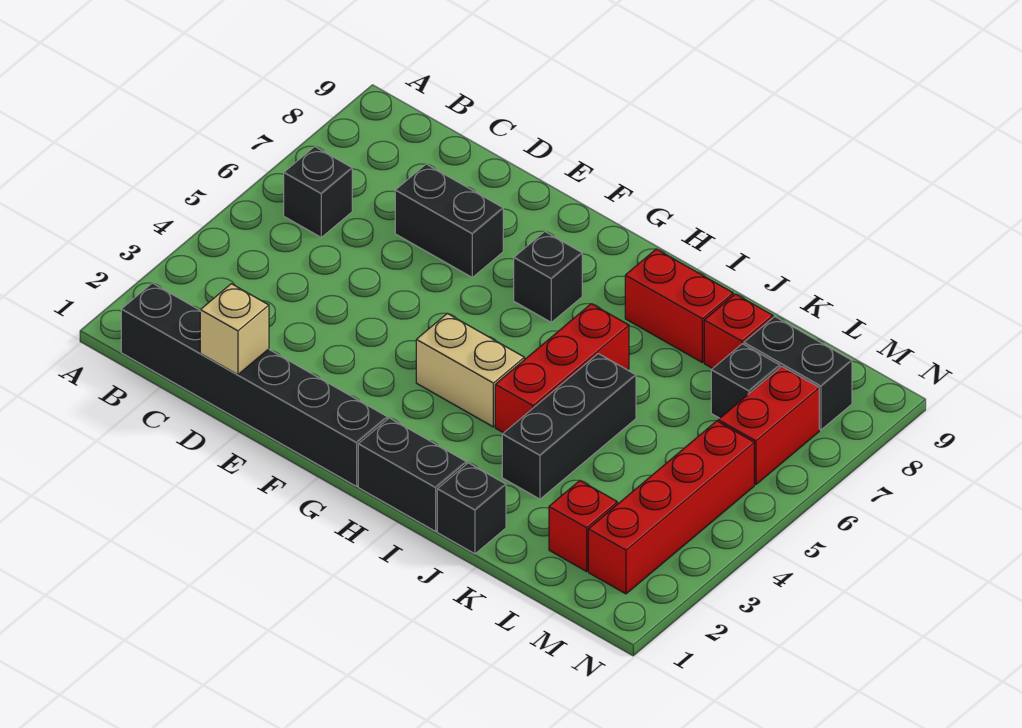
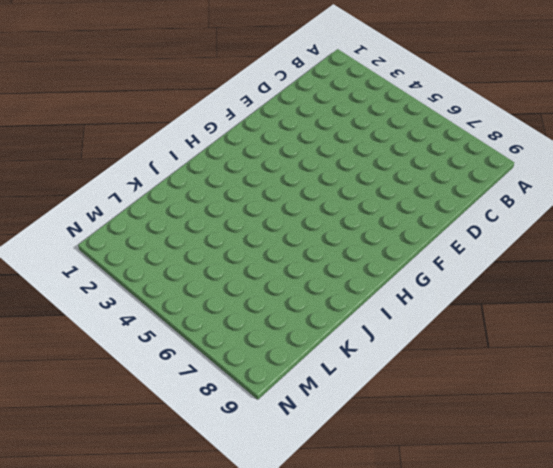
none -> black 1x6 brick [121,283,387,486]
none -> black 1x1 brick [284,147,352,237]
none -> black 1x2 brick [395,164,503,277]

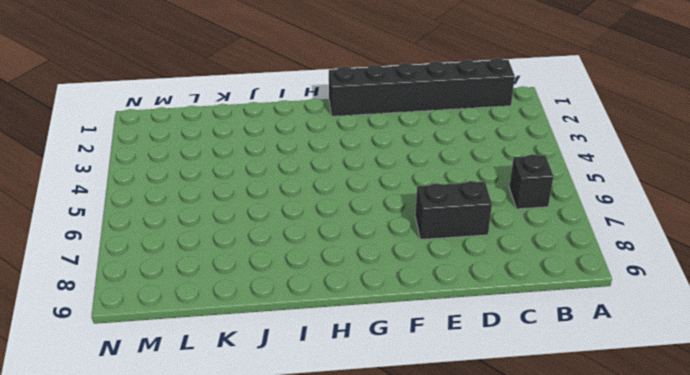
none -> tan 1x2 brick [416,313,524,427]
none -> black 1x1 brick [514,232,582,322]
none -> black 1x2 brick [358,418,466,531]

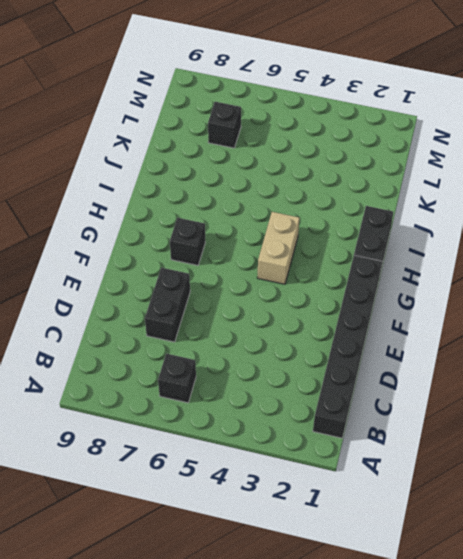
none -> red 1x3 brick [495,304,629,433]
none -> red 1x2 brick [625,249,733,362]
none -> black 1x1 brick [437,463,506,554]

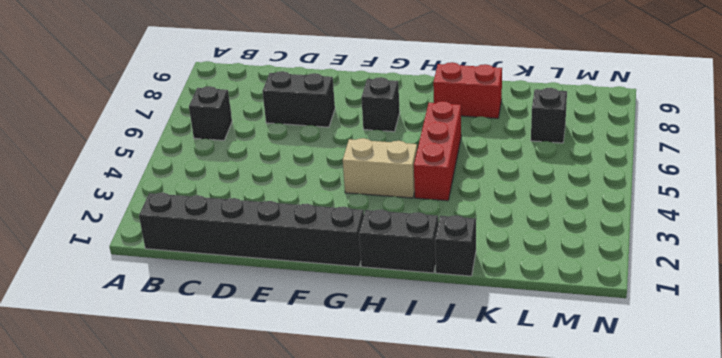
none -> black 1x3 brick [502,354,636,499]
none -> red 1x1 brick [704,294,773,368]
none -> red 1x1 brick [549,481,617,571]

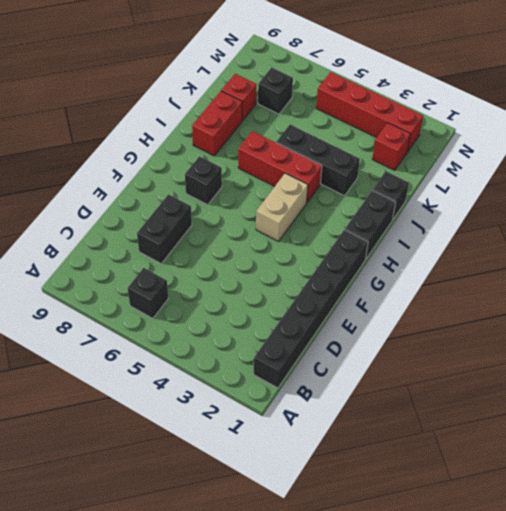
none -> black 1x2 brick [744,317,852,430]
none -> red 1x2 brick [718,366,819,485]
none -> tan 1x1 brick [200,284,269,375]

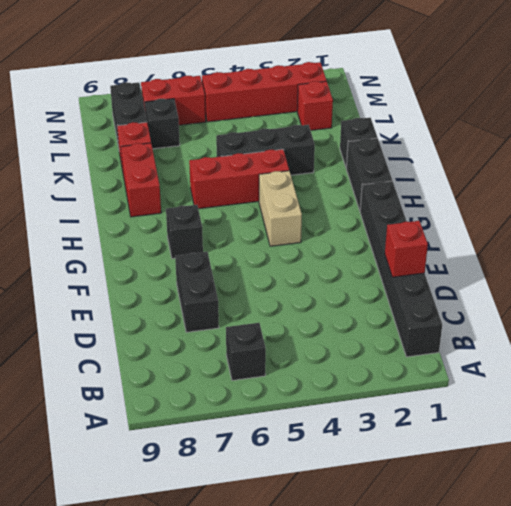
red 1x1 brick [385,221,428,277] -> tan 1x1 brick [200,284,269,375]

